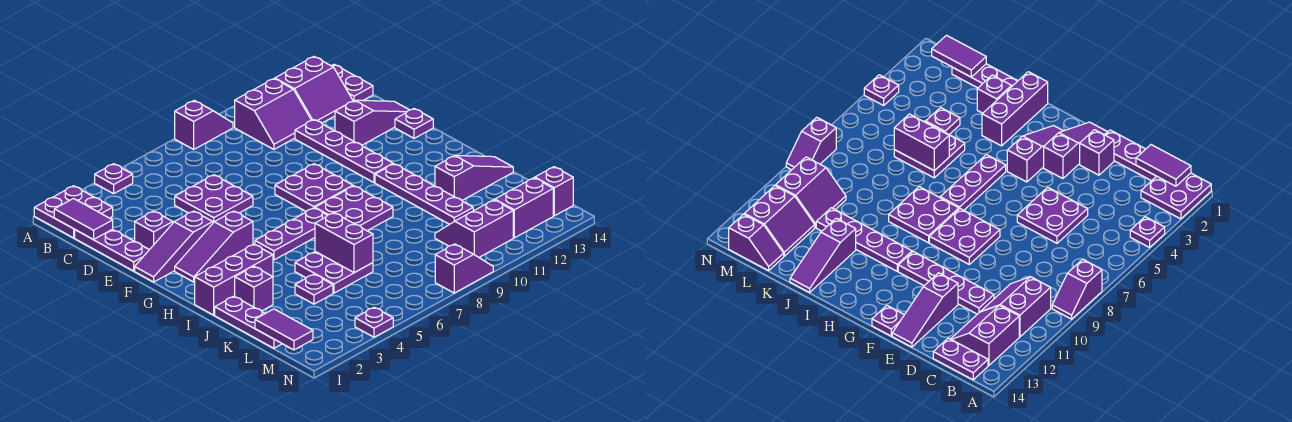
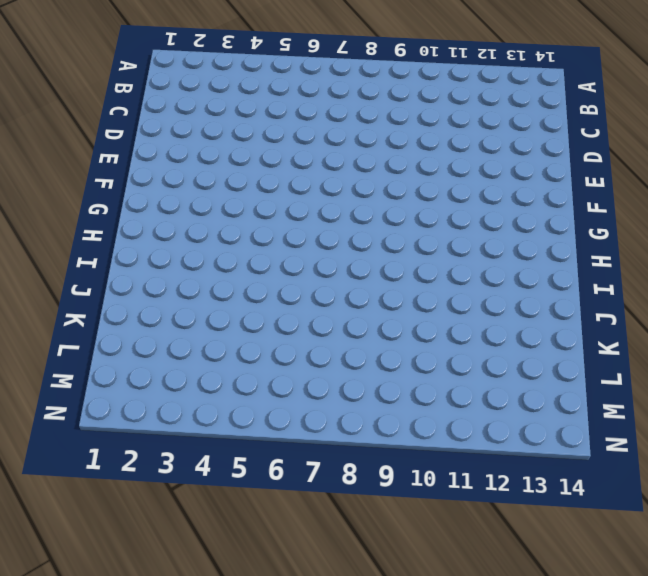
none -> purple 2x2 plate [34,186,113,238]
none -> purple 1x1 plate [95,164,133,194]
none -> purple 1x2 slope [175,100,233,149]
none -> purple 2x2 slope [235,79,311,149]

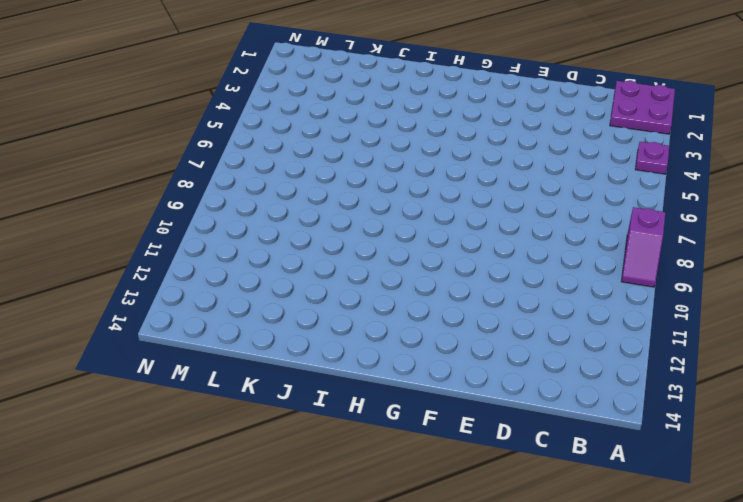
none -> purple 2x2 slope [235,79,311,149]
none -> purple 2x2 slope [275,57,353,123]
none -> purple 1x2 plate [331,65,373,101]
none -> purple 1x3 plate [75,229,149,271]

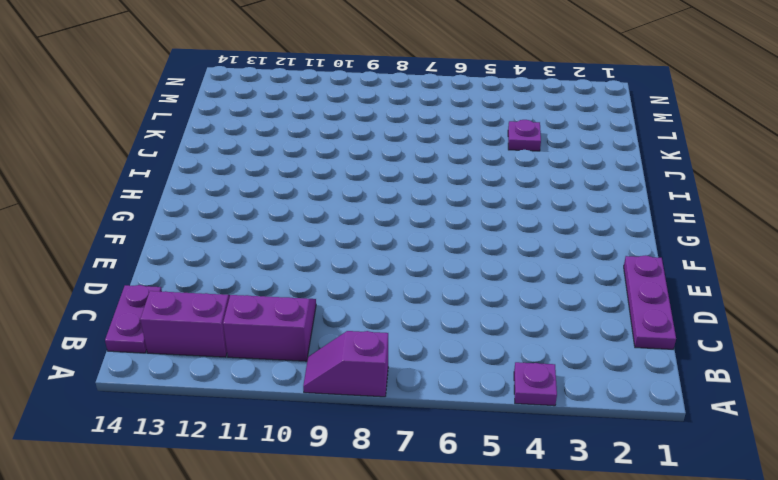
none -> purple 2x2 plate [34,186,113,238]
none -> purple 2x2 plate [175,175,253,223]
none -> purple 1x4 plate [295,120,393,183]
none -> purple 1x1 brick [135,211,173,250]

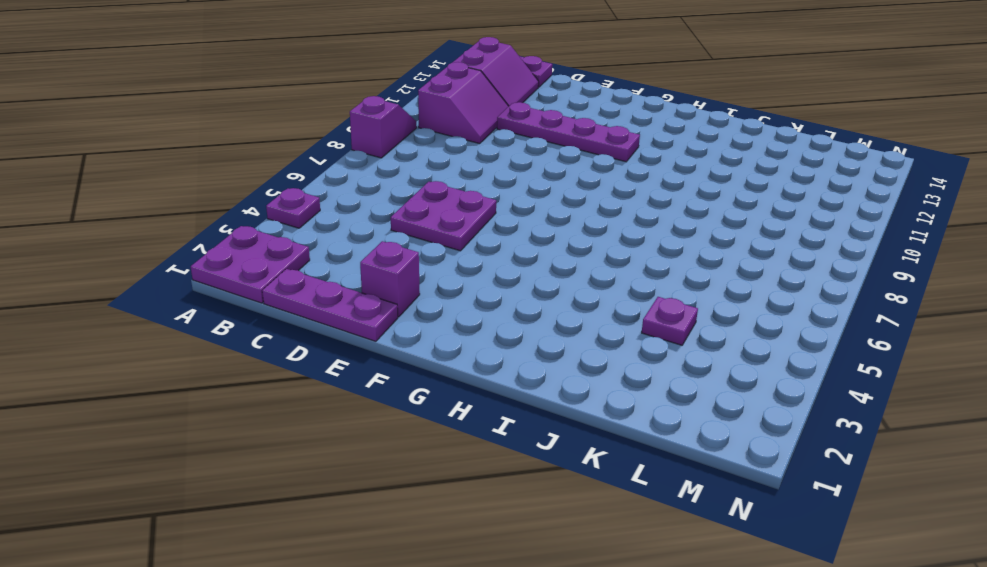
none -> purple 1x3 slope [335,100,409,145]
none -> purple 1x3 slope [135,211,213,282]
none -> purple 2x2 plate [275,164,353,211]
none -> purple 1x1 plate [395,109,433,138]

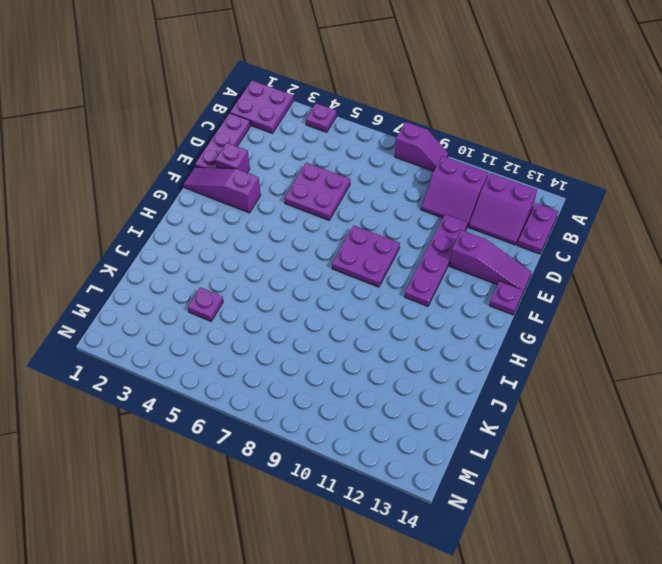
none -> purple 1x3 slope [175,211,253,282]
none -> purple 1x3 plate [255,208,327,260]
none -> purple 2x2 plate [315,186,393,231]
none -> purple 1x4 plate [375,164,473,224]

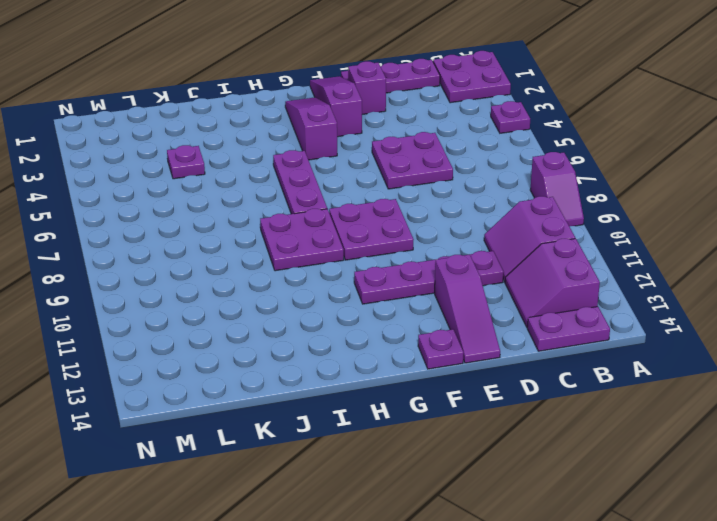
none -> purple 1x4 plate [375,164,473,224]
none -> purple 1x3 brick [195,244,273,315]
none -> purple 1x3 plate [215,296,282,348]
none -> purple 1x1 brick [235,266,273,311]

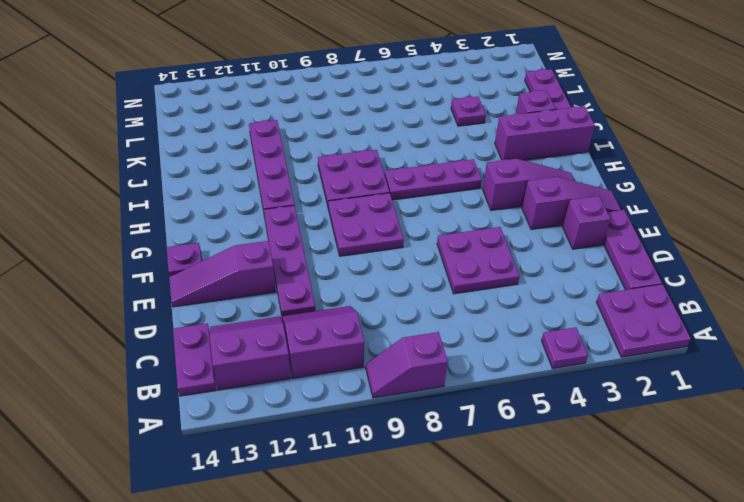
none -> purple 2x2 plate [295,252,373,293]
none -> purple 1x3 slope [435,156,513,200]
none -> purple 2x2 slope [435,200,513,257]
none -> purple 2x2 slope [494,178,553,238]

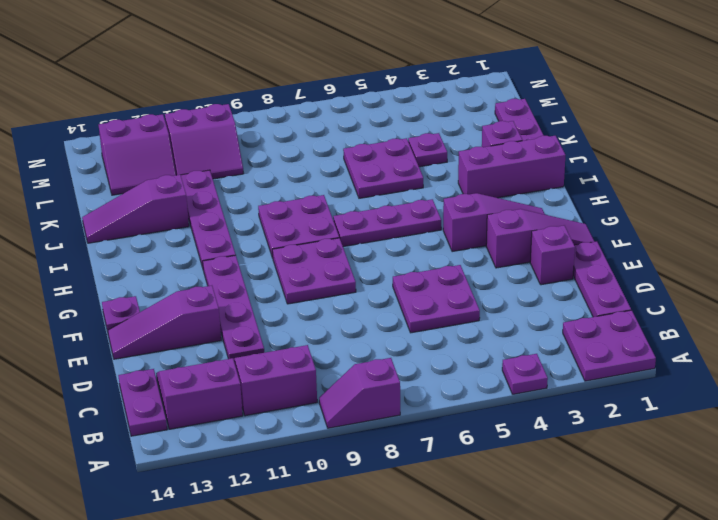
none -> purple 1x2 slope [534,167,573,216]
none -> purple 1x1 plate [355,307,393,337]
none -> purple 1x2 slope [435,244,493,293]
none -> purple 1x2 tile [54,199,113,239]

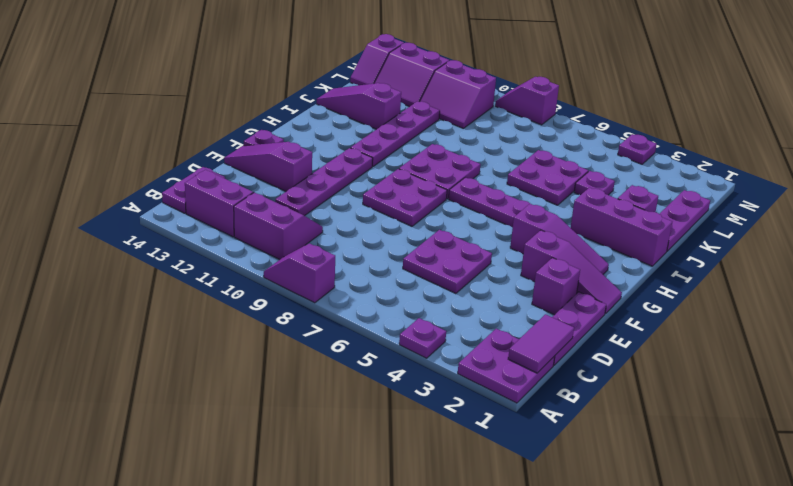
none -> purple 1x2 brick [315,213,373,273]
none -> purple 1x2 tile [255,309,313,350]

